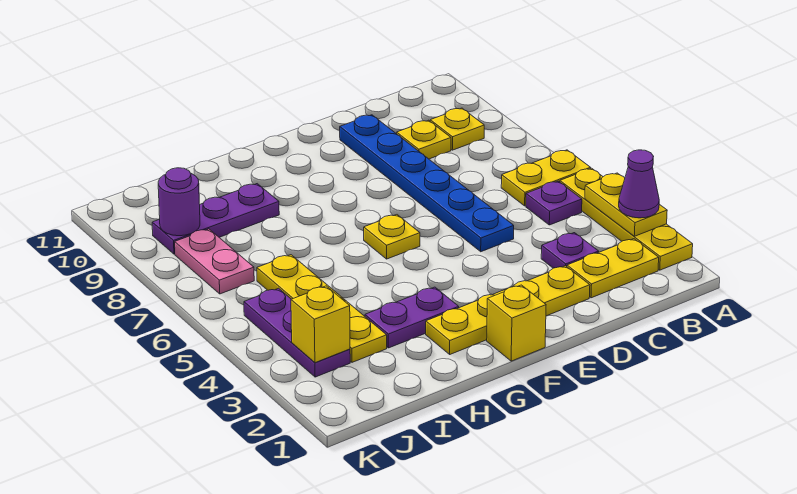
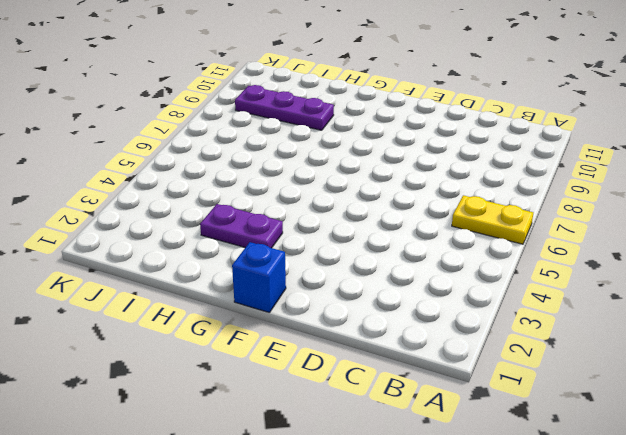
blue 1x1 brick [232,242,286,313] -> yellow 1x1 brick [487,285,546,361]
none -> yellow 1x4 plate [560,168,693,270]
none -> yellow 1x2 plate [567,239,659,298]
none -> purple 1x1 plate [526,181,582,225]

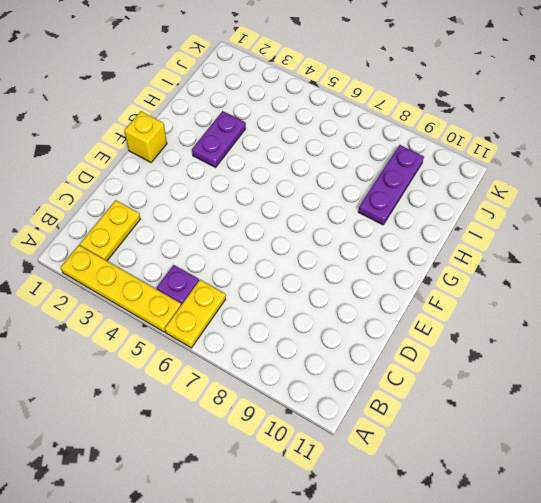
none -> yellow 1x1 plate [430,108,484,150]
none -> purple 1x1 plate [541,233,599,268]
none -> yellow 1x1 plate [397,120,451,159]

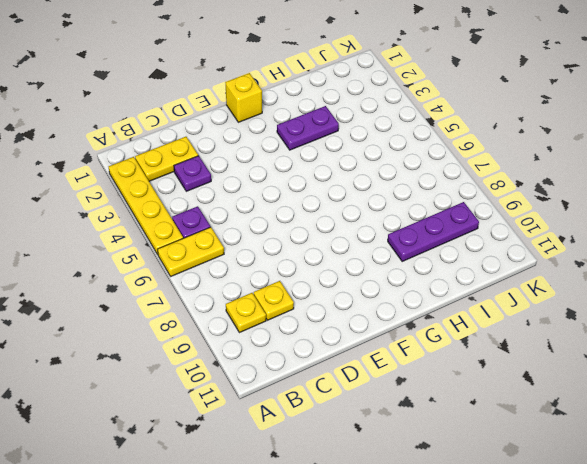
none -> yellow 1x4 plate [426,266,590,354]
none -> blue 1x6 plate [340,115,514,252]
none -> yellow 1x1 plate [364,215,420,259]

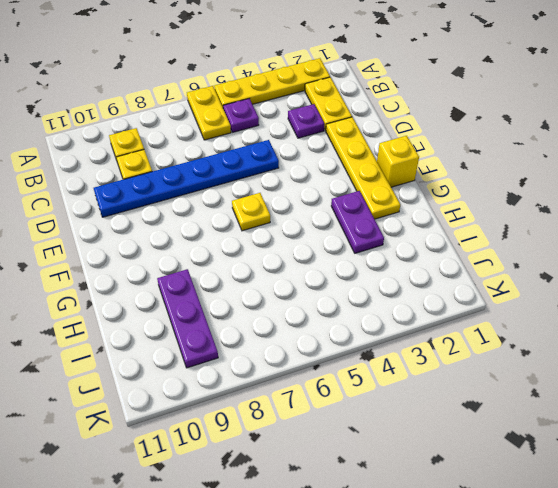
none -> yellow 1x4 plate [257,255,387,362]
none -> purple 1x3 plate [244,288,350,377]
none -> pink 1x2 plate [175,229,254,294]

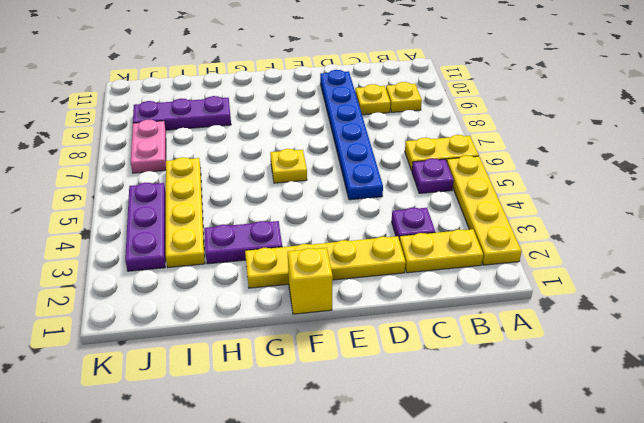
none -> yellow 1x2 plate [585,173,667,236]
none -> yellow 1x1 brick [291,286,350,363]
none -> purple 1x1 round brick [158,168,200,236]

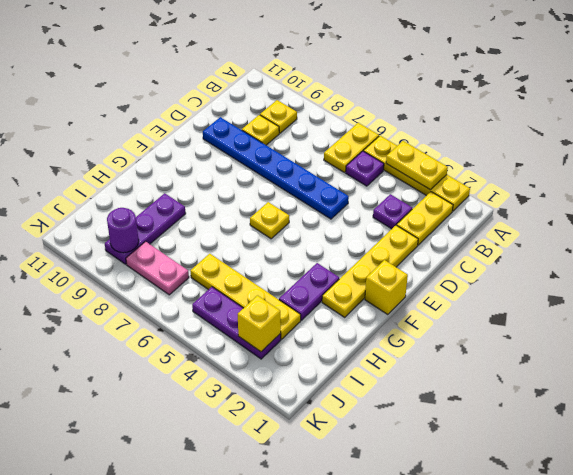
none -> purple 1x1 cone [619,150,659,218]

